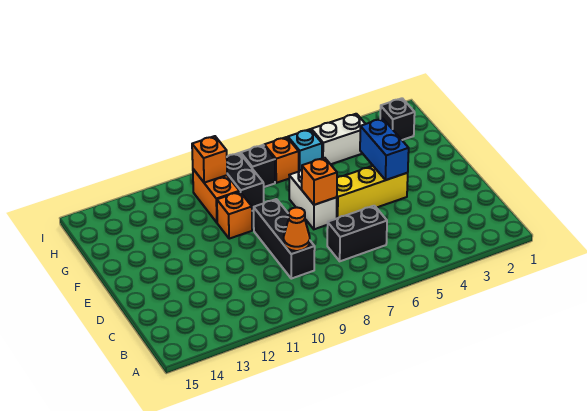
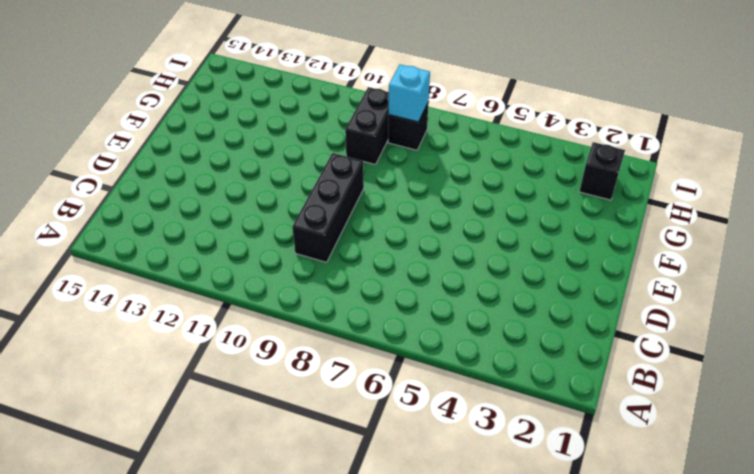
cyan 1x1 brick [388,65,430,122] -> cyan 1x1 brick moved to [288,129,322,171]
none -> black 1x2 brick [327,206,387,261]
none -> yellow 1x3 brick [337,166,408,218]
none -> white 1x2 brick [289,170,337,229]

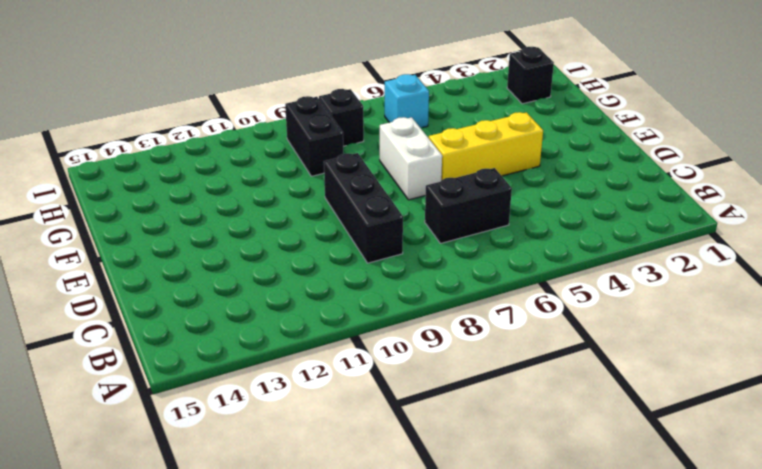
none -> orange 1x1 brick [217,192,252,239]
none -> orange 1x2 brick [193,169,239,223]
none -> white 1x2 brick [311,114,365,164]

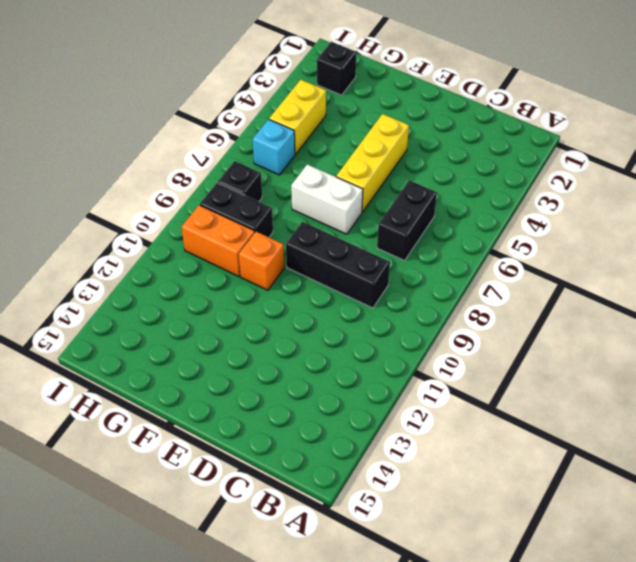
yellow 1x2 brick [269,80,326,154] -> white 1x2 brick [311,114,365,164]
none -> orange 1x1 brick [264,137,299,183]
none -> orange 1x1 cone [284,208,310,251]
none -> blue 1x2 brick [360,118,409,180]

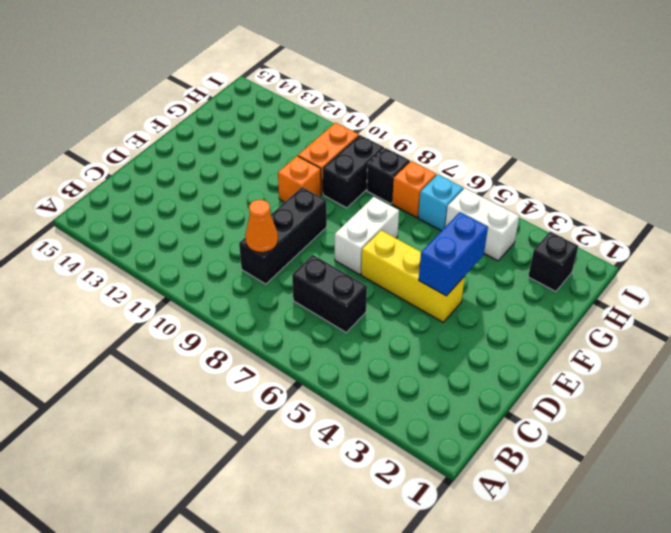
none -> orange 1x1 brick [302,158,337,205]
none -> orange 1x1 brick [192,136,227,183]

